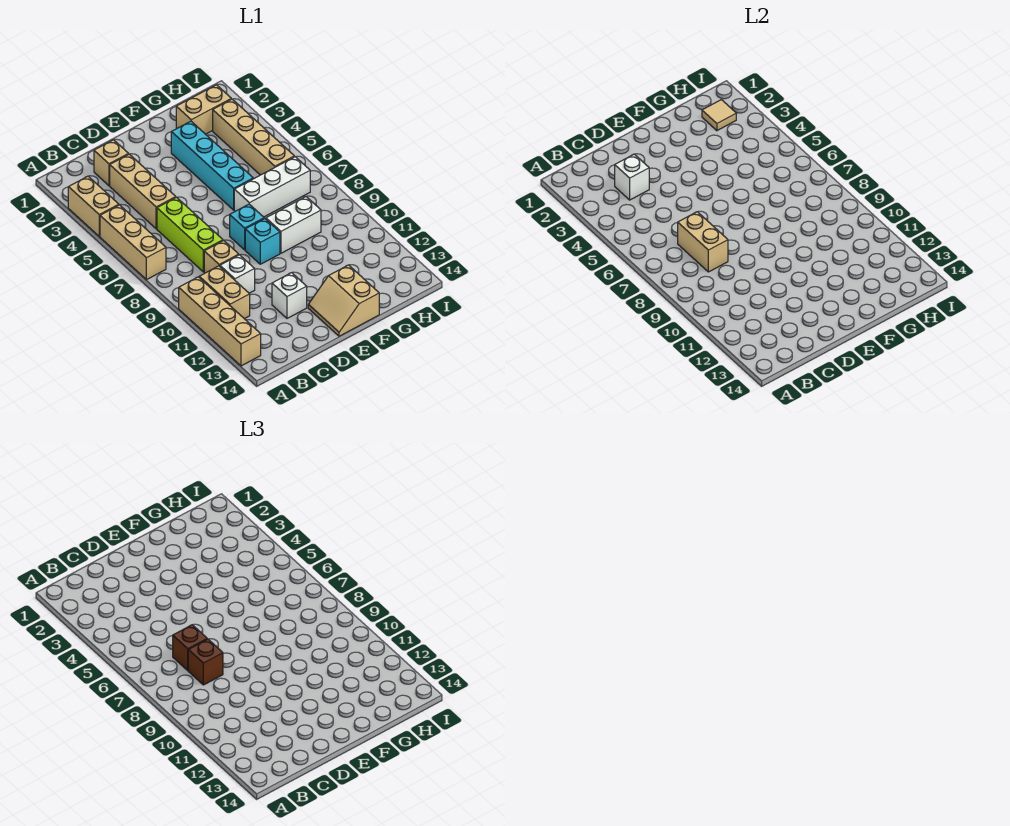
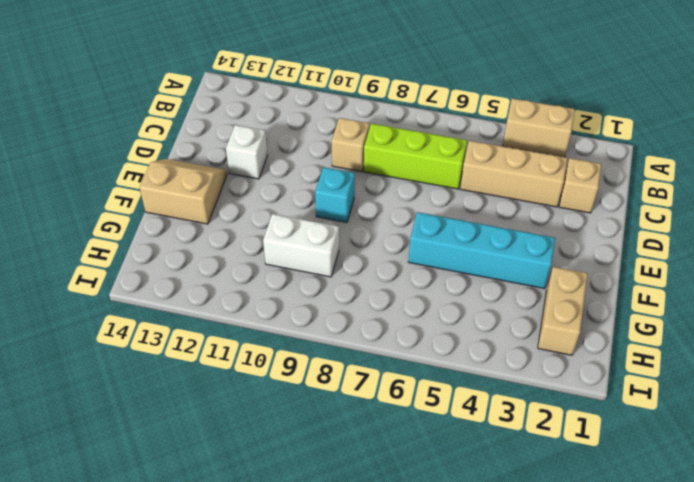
white 1x2 brick [263,214,339,277] -> white 1x2 brick turned to [266,197,321,253]
none -> tan 1x3 brick [100,205,166,280]
none -> tan 1x4 brick [179,277,261,366]
none -> tan 1x2 brick [199,266,250,319]

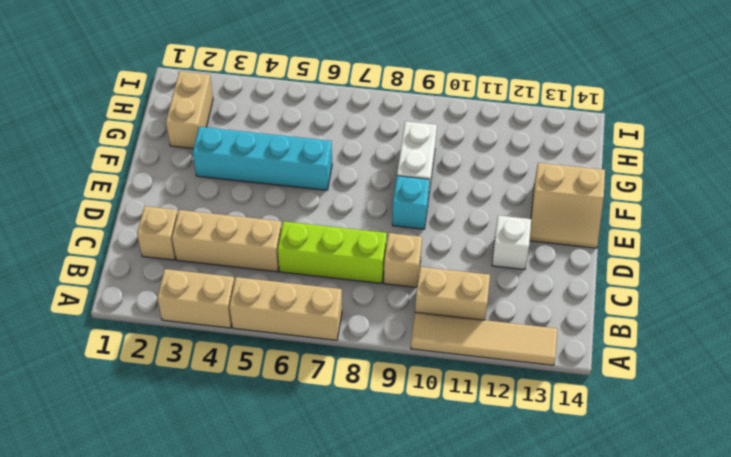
tan 1x4 tile [411,312,557,365] -> tan 1x4 brick [179,277,261,366]
none -> white 1x1 brick [220,255,255,293]
none -> cyan 1x1 brick [230,204,264,250]
none -> white 1x3 brick [234,157,310,217]

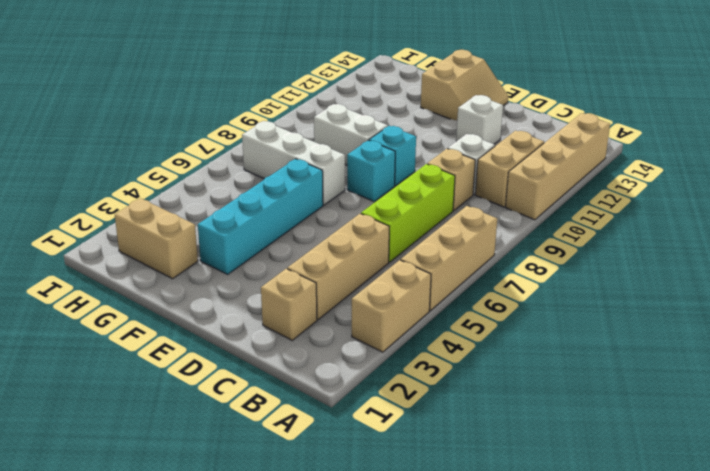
none -> tan 1x4 brick [213,99,294,175]
none -> white 1x1 brick [615,154,649,200]
none -> tan 1x2 brick [678,212,728,272]

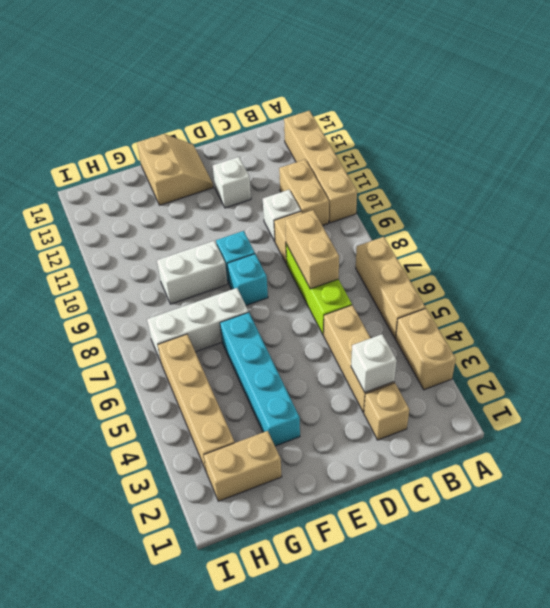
none -> tan 1x1 tile [702,100,736,131]
none -> brown 1x1 brick [173,625,207,670]
none -> brown 1x1 brick [188,639,223,685]

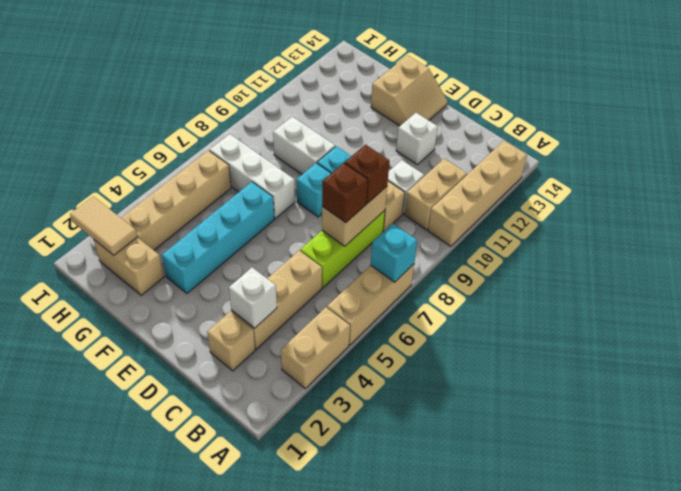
cyan 1x1 brick [371,223,417,282] -> none
tan 1x2 tile [70,197,137,255] -> tan 1x1 tile [702,100,736,131]

